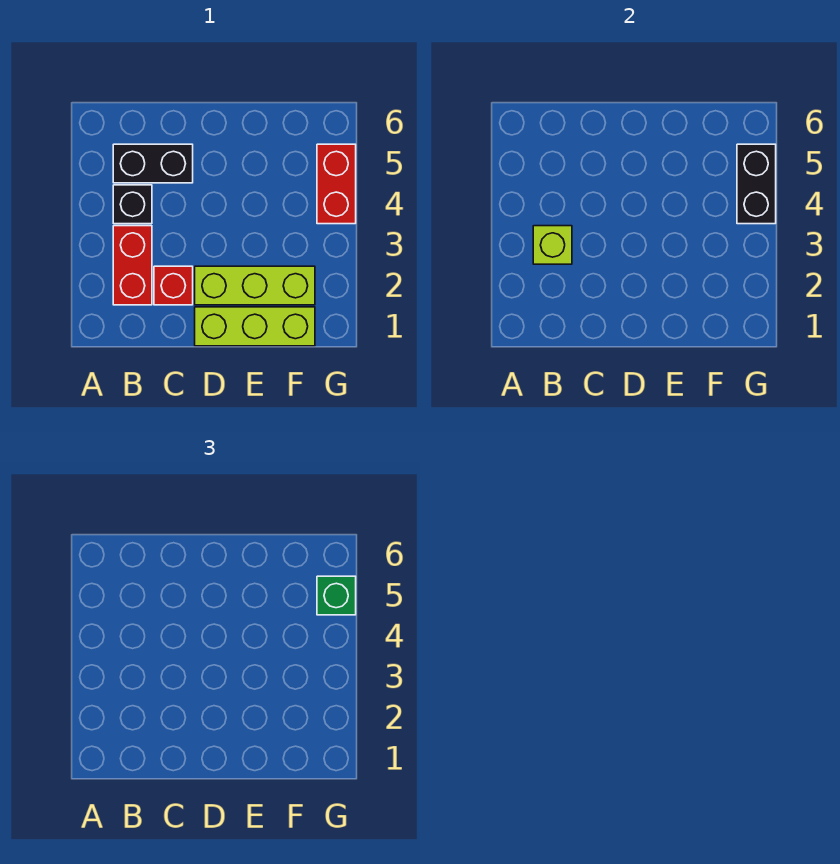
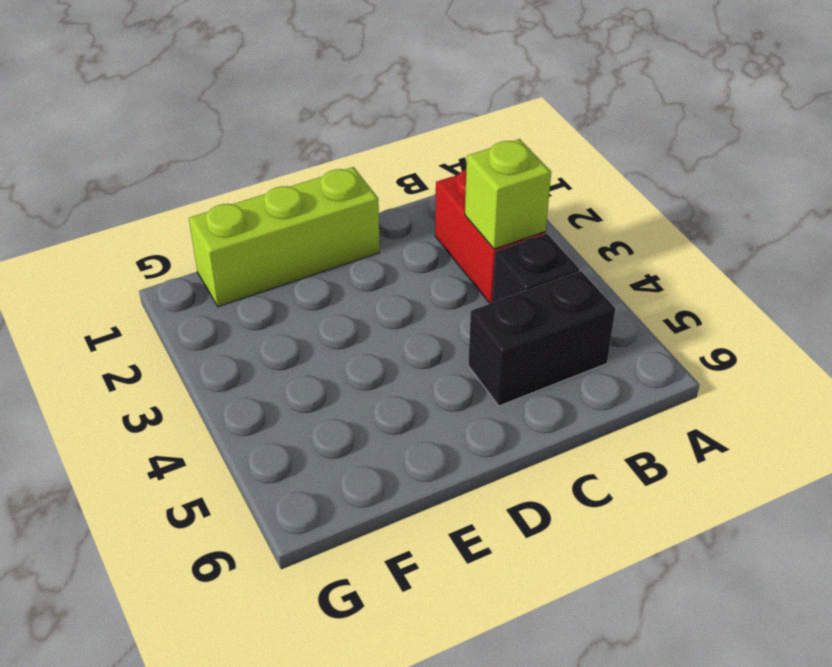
none -> red 1x1 brick [154,266,193,305]
none -> lime 1x3 brick [195,266,315,305]

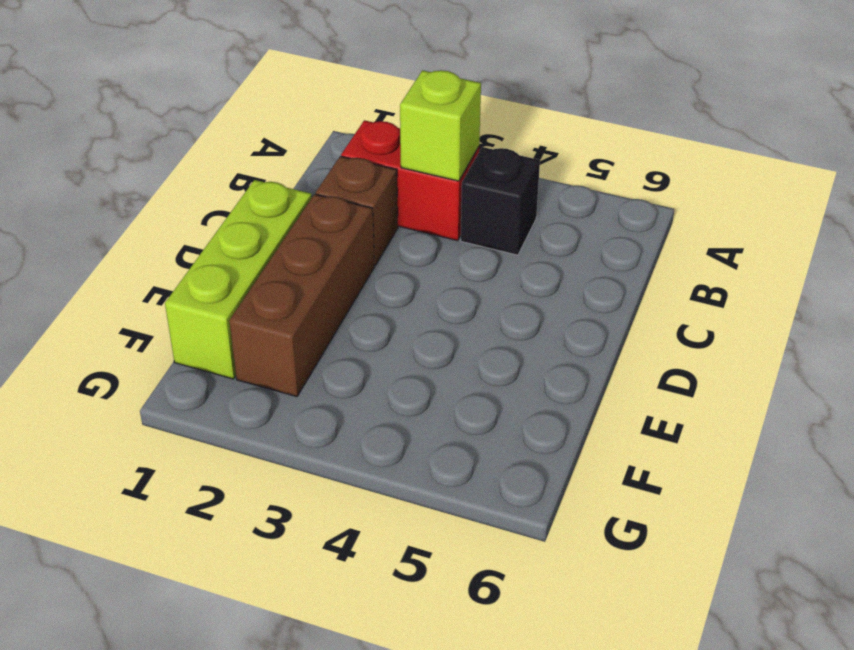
brown 1x1 brick [316,156,398,265] -> red 1x1 brick [154,266,193,305]
brown 1x3 brick [229,194,375,397] -> lime 1x3 brick [195,266,315,305]
none -> black 1x2 brick [113,144,193,183]
none -> red 1x2 brick [317,144,356,224]

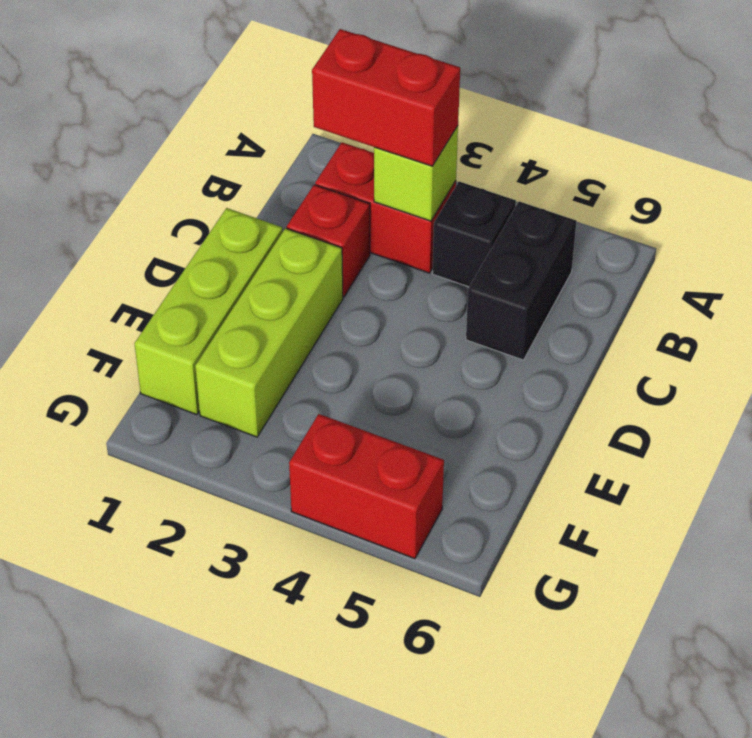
red 1x2 brick [312,29,460,166] -> none
none -> black 1x2 brick [737,144,776,224]
none -> green 1x1 brick [317,576,356,615]

